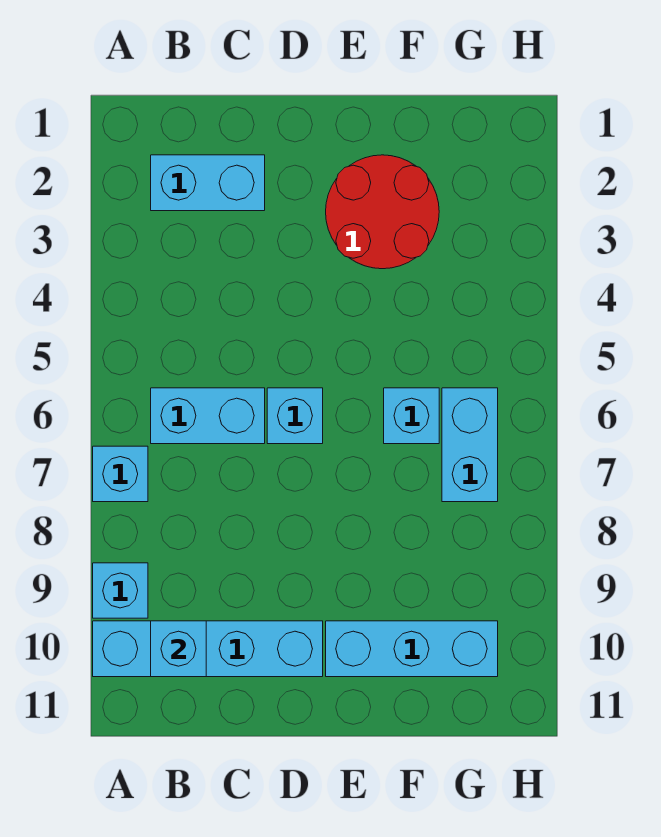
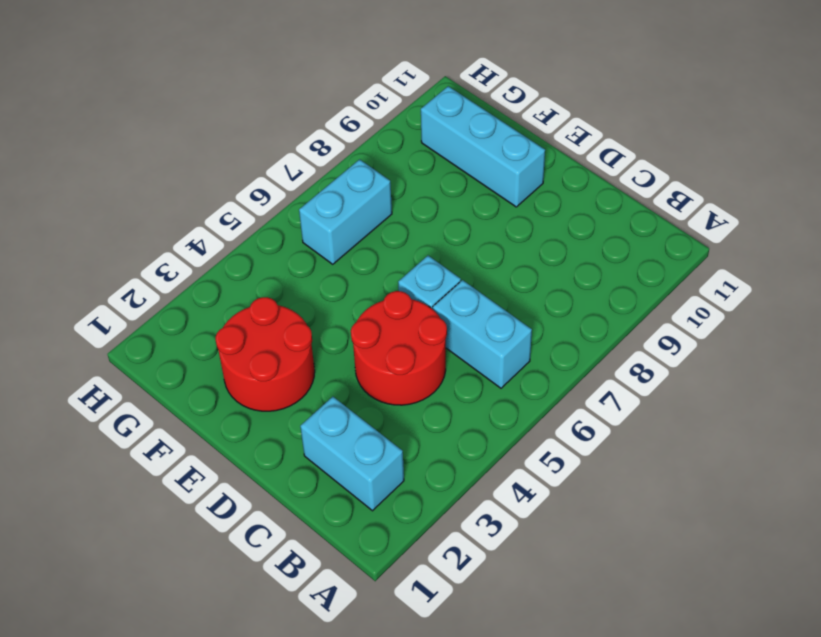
red 2x2 round brick [351,291,447,405] -> none
none -> cyan 1x1 brick [93,446,148,502]
none -> cyan 1x1 brick [93,563,148,618]

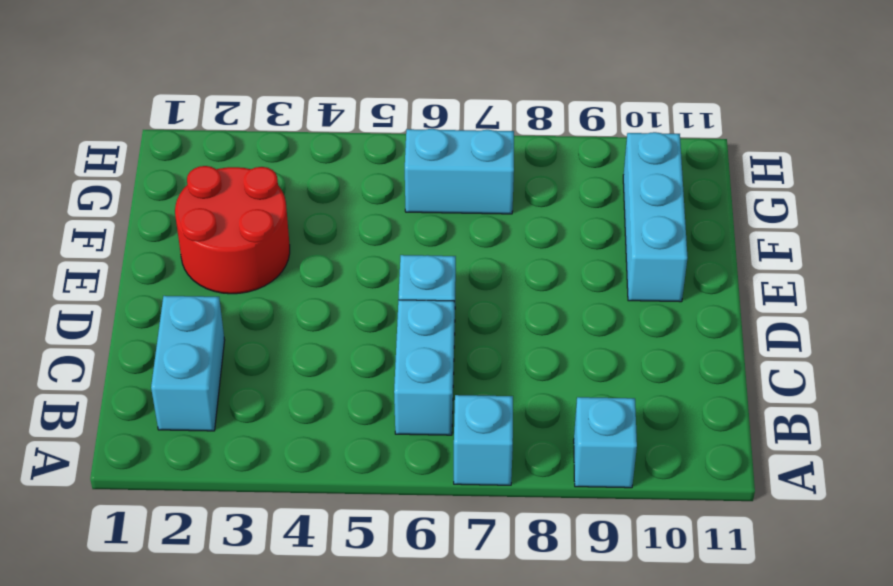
none -> cyan 1x4 brick [93,621,323,677]
none -> cyan 1x1 brick [384,388,439,444]

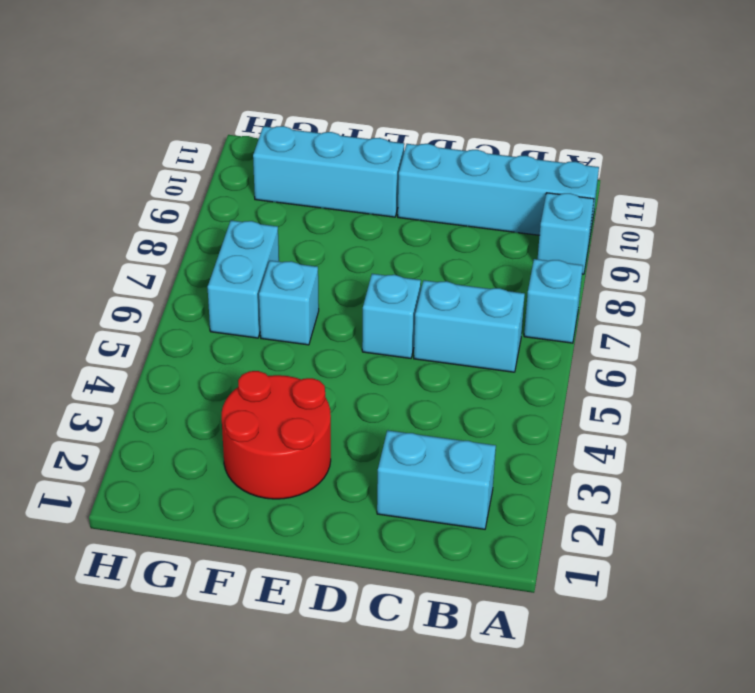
none -> cyan 1x1 brick [151,621,206,677]

